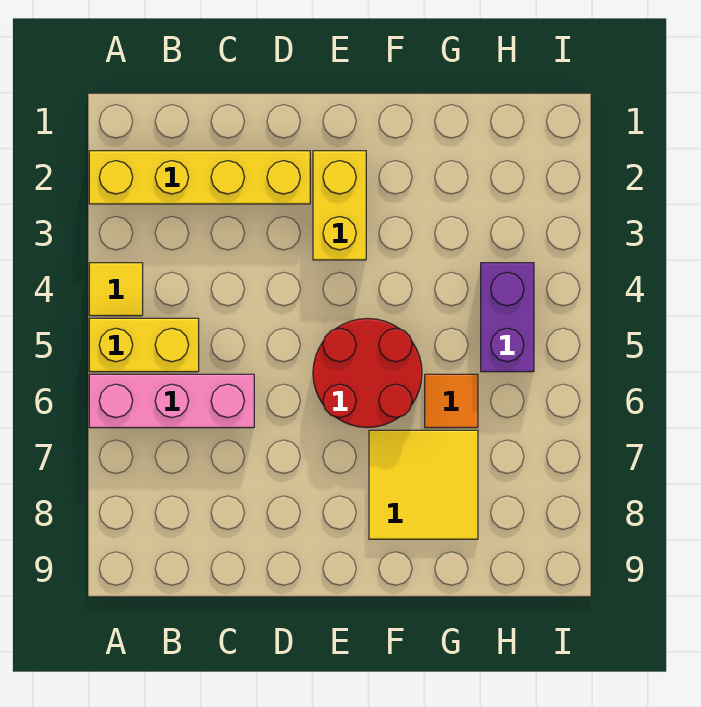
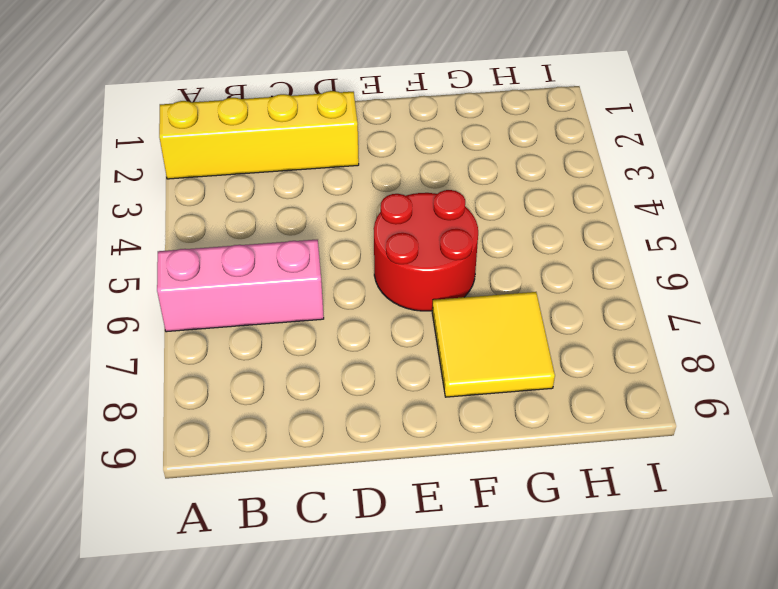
none -> yellow 1x1 tile [89,263,143,316]
none -> yellow 1x2 brick [89,318,199,372]

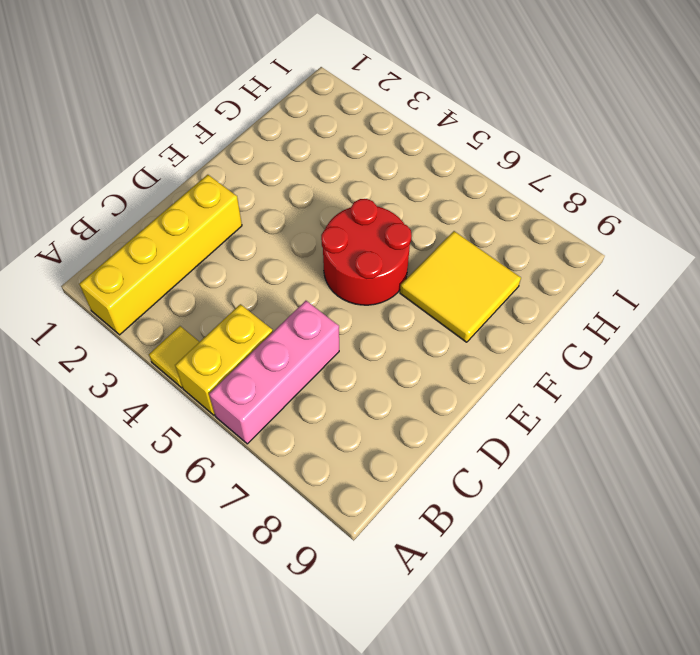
none -> yellow 1x2 brick [313,151,366,260]
none -> orange 1x1 tile [425,374,478,428]

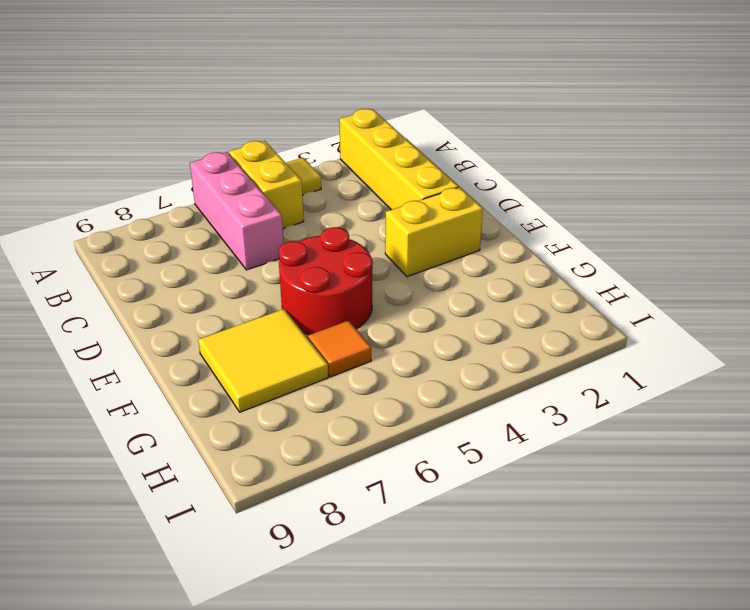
none -> purple 1x2 brick [481,263,534,372]

